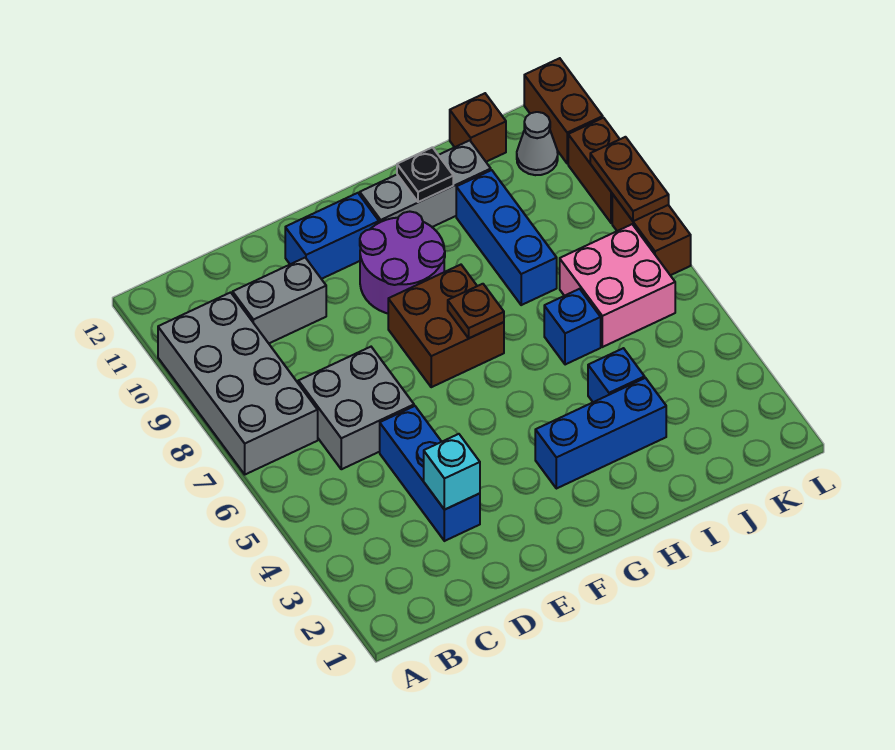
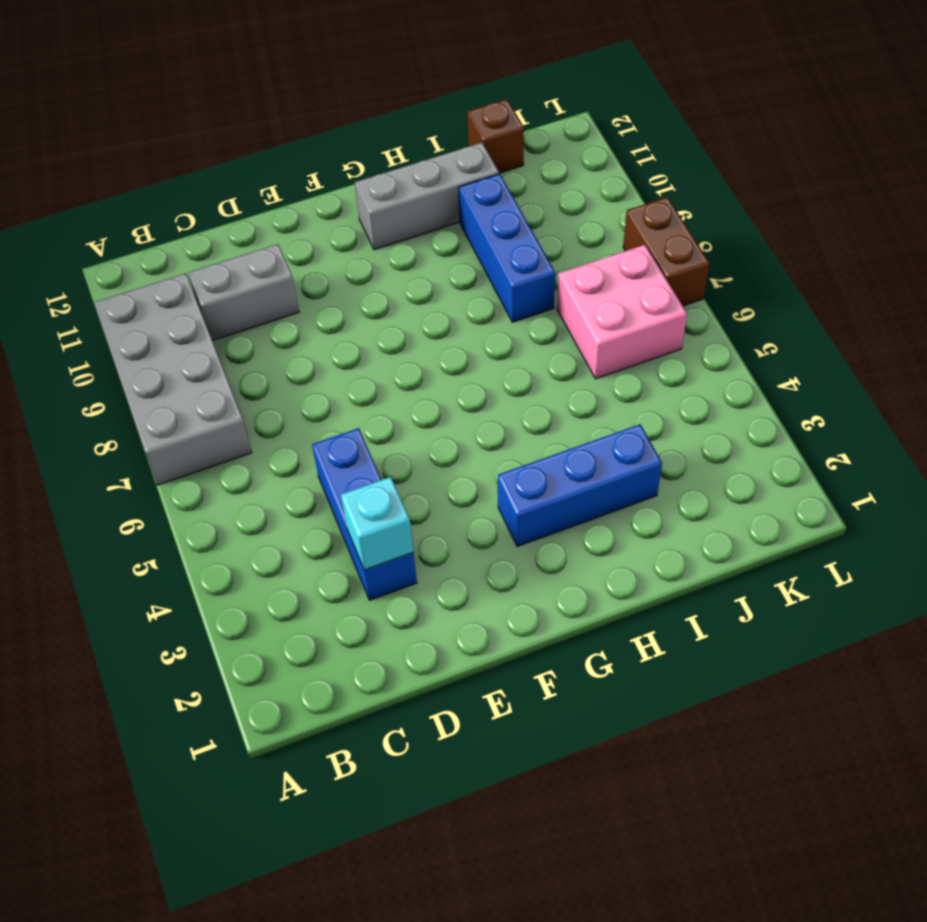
none -> grey 2x2 brick [298,347,414,469]
none -> blue 1x2 brick [285,193,379,279]
none -> brown 2x2 brick [388,265,504,387]

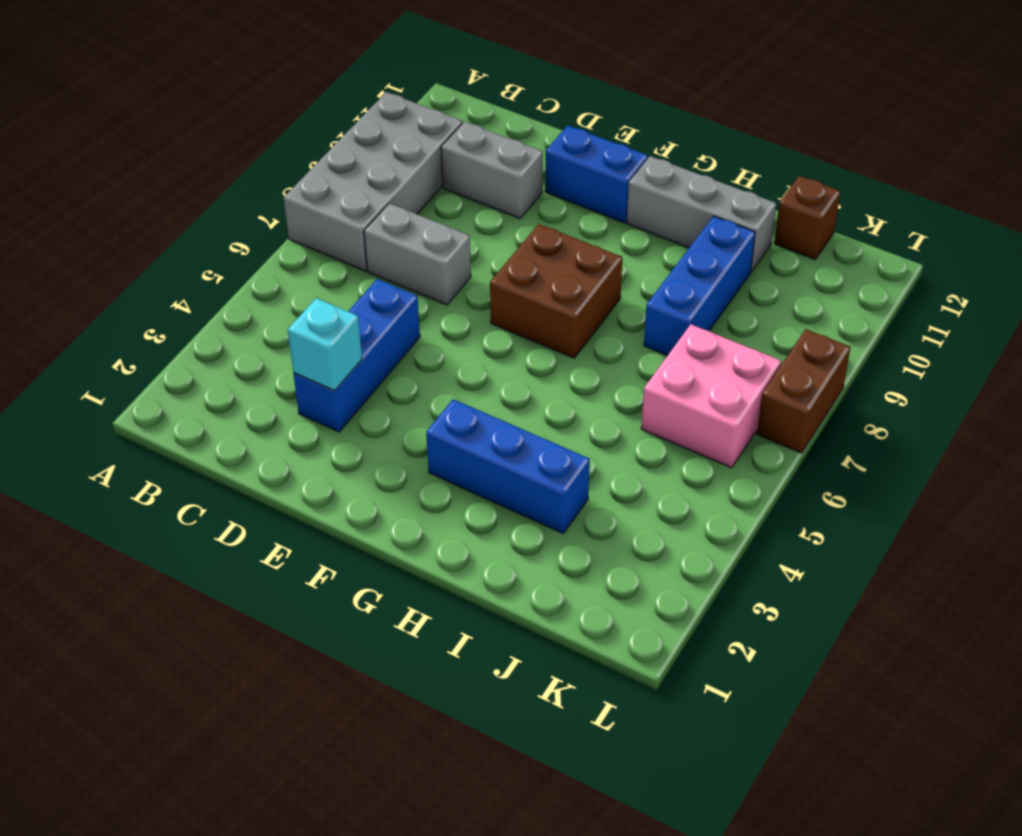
grey 1x2 brick [364,203,471,305] -> grey 2x2 brick [298,347,414,469]
none -> purple 2x2 round brick [360,212,445,313]
none -> blue 1x1 brick [588,348,645,402]
none -> blue 1x1 brick [544,289,601,365]

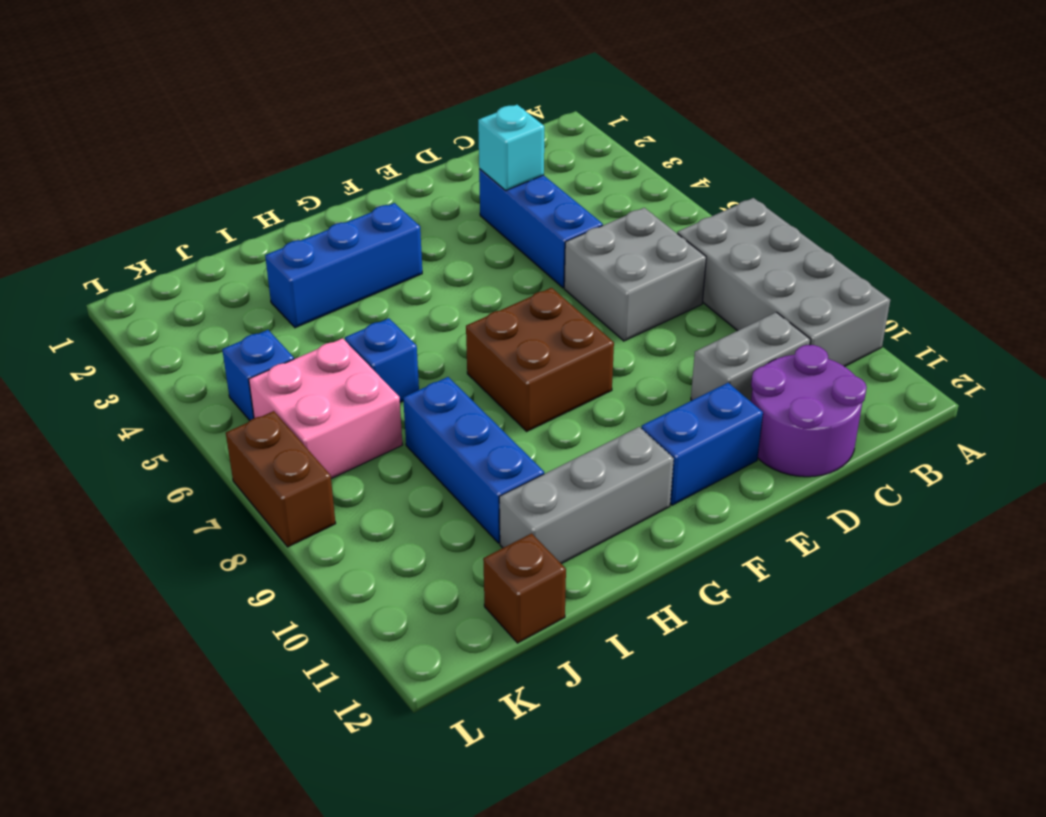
purple 2x2 round brick [751,345,867,477] -> purple 2x2 round brick moved to [360,212,445,313]
blue 1x1 brick [222,330,294,420] -> blue 1x1 brick moved to [588,348,645,402]
none -> grey 1x1 cone [517,112,558,175]
none -> brown 1x2 brick [568,118,620,223]
none -> brown 1x2 brick [524,58,603,164]

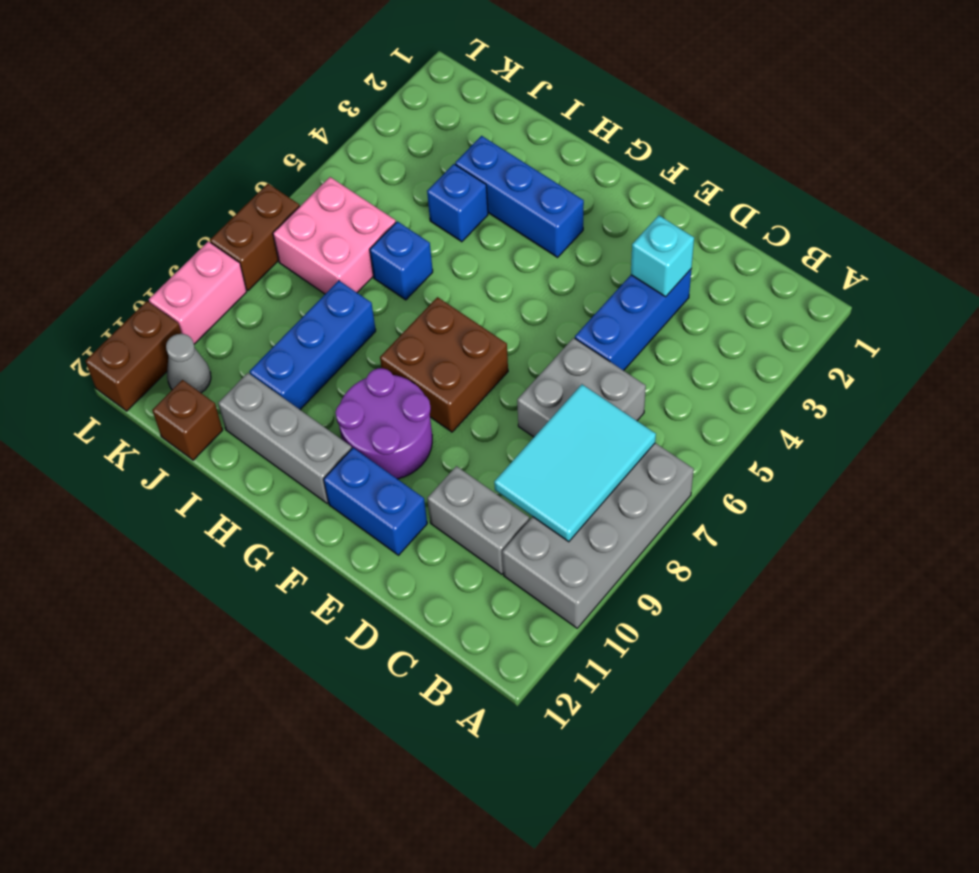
cyan 2x3 tile [494,385,656,542] -> none
pink 1x2 brick [149,241,247,344] -> brown 1x2 brick [568,118,620,223]
none -> brown 1x1 plate [448,284,504,338]
none -> black 1x1 plate [397,147,453,202]
none -> brown 1x2 plate [590,137,669,221]

